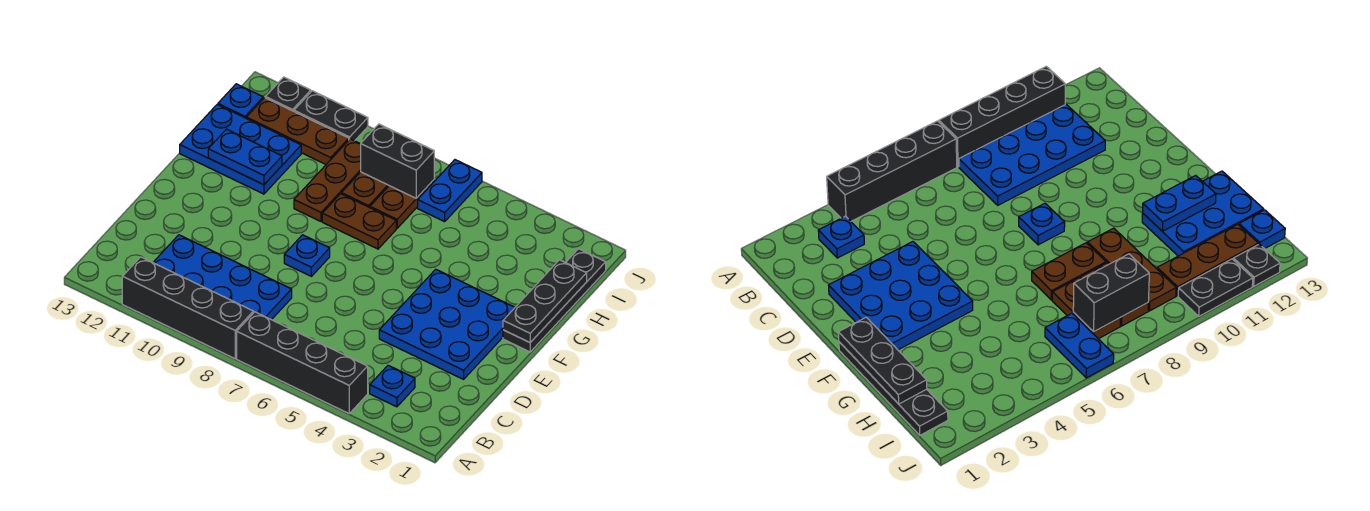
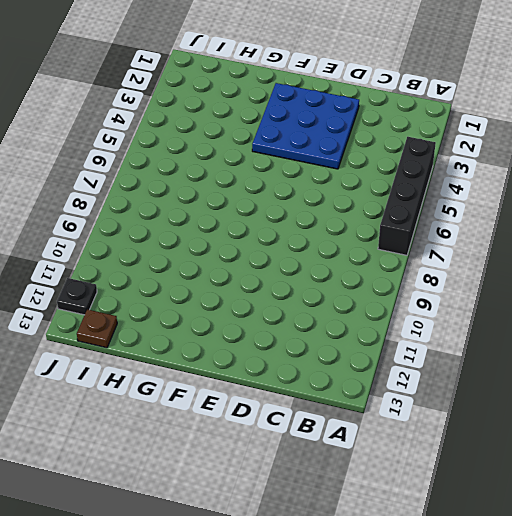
brown 1x1 plate [77,309,117,348] -> blue 1x1 plate [218,84,263,118]
none -> black 1x4 brick [122,257,253,359]
none -> blue 1x1 plate [370,365,415,407]
none -> blue 2x4 plate [153,235,292,320]

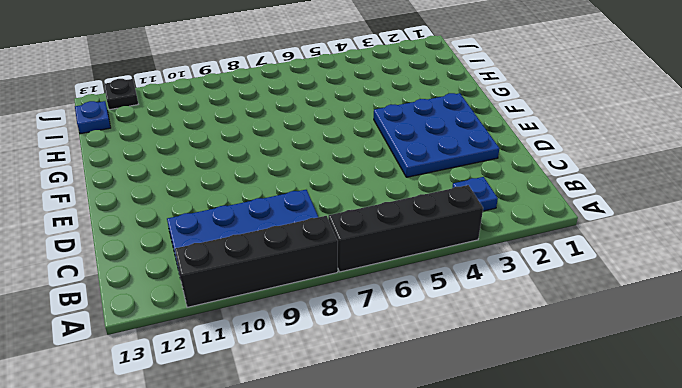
none -> blue 1x1 plate [284,235,330,276]
none -> black 1x4 plate [503,249,606,352]
none -> brown 1x2 plate [322,194,396,249]

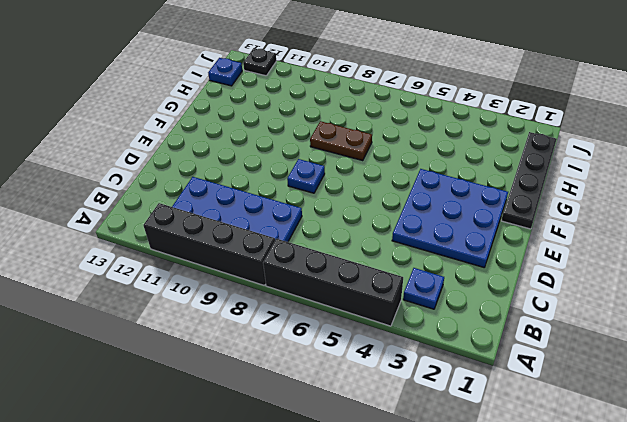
none -> brown 1x3 plate [294,139,361,221]
none -> blue 2x3 plate [180,105,301,194]
none -> brown 1x2 plate [370,180,434,228]

